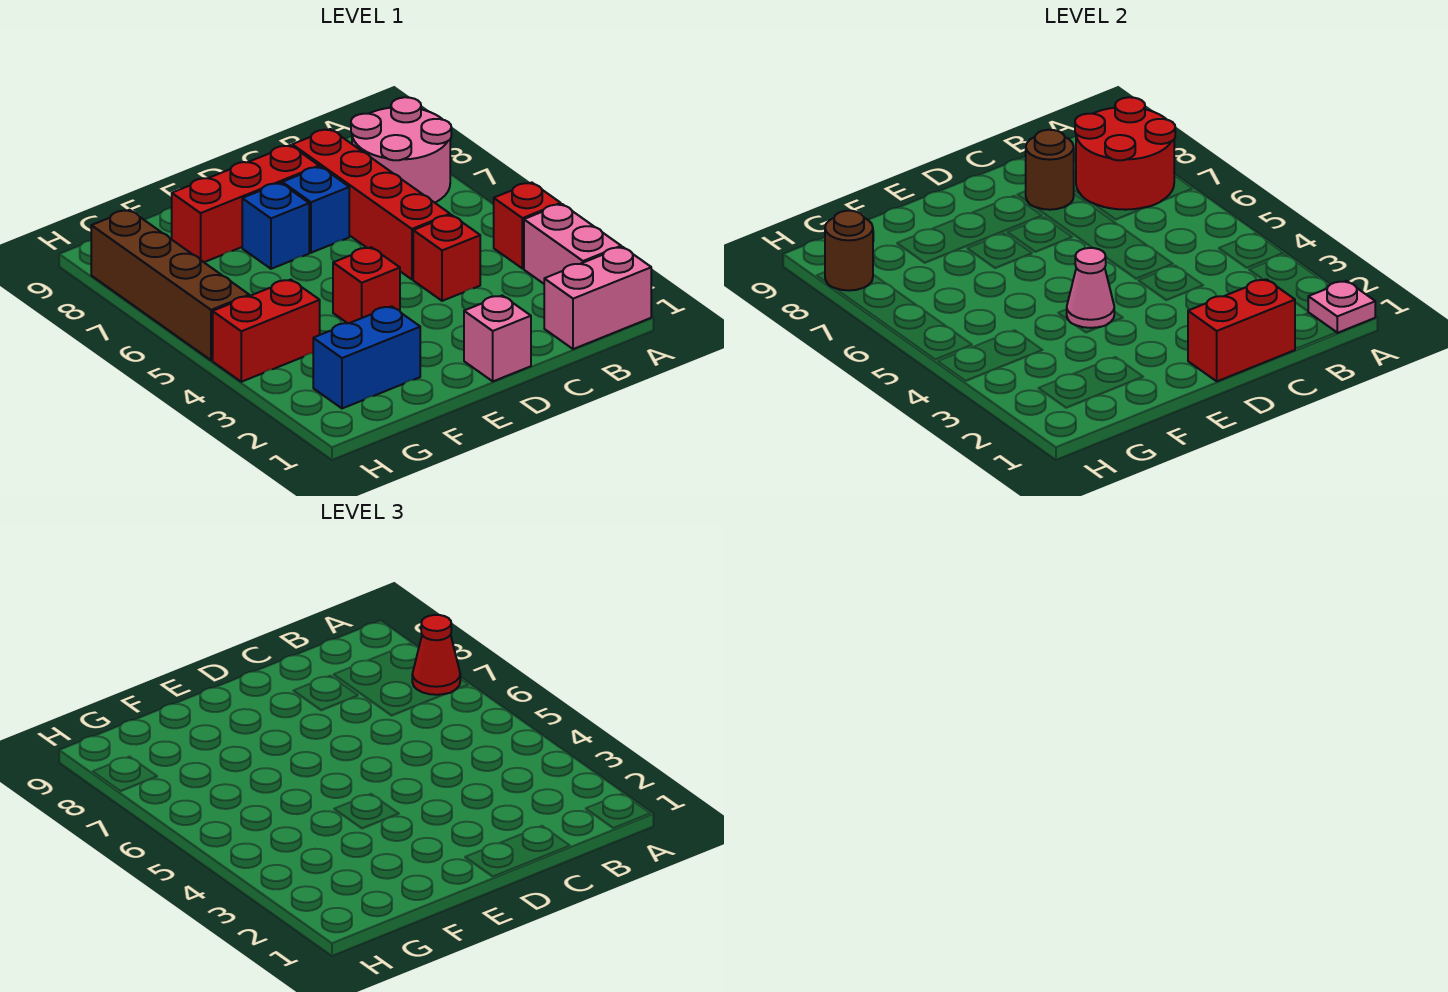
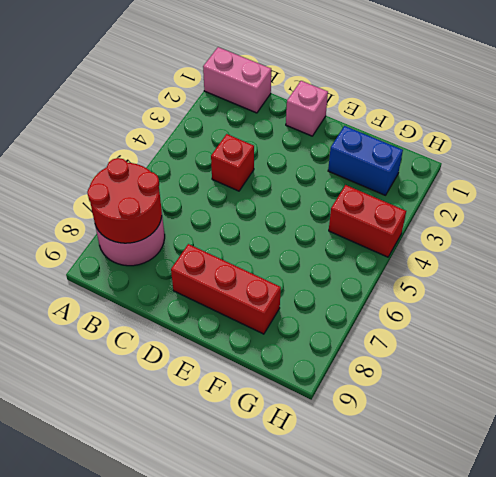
none -> pink 1x2 brick [524,204,621,284]
none -> red 1x1 brick [494,183,561,269]
none -> red 1x4 brick [292,129,450,279]

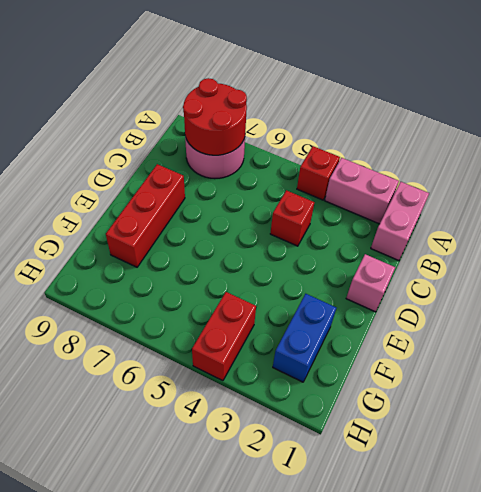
none -> red 1x4 brick [292,129,450,279]
none -> blue 1x1 brick [282,167,349,253]
none -> red 1x1 brick [333,247,400,323]

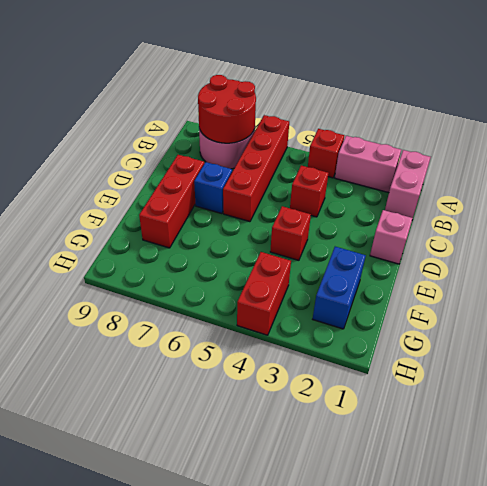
red 1x4 brick [223,115,289,222] -> red 1x4 brick turned to [292,129,450,279]
none -> blue 1x1 brick [242,183,309,269]
none -> brown 1x4 brick [91,210,249,360]
none -> pink 1x1 plate [1308,281,1375,333]

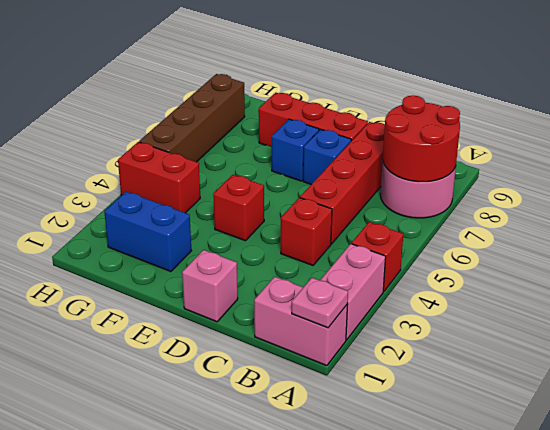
none -> red 1x2 brick [1188,279,1295,381]
none -> brown 1x1 round brick [1026,130,1074,210]
none -> pink 1x1 cone [1067,248,1114,328]

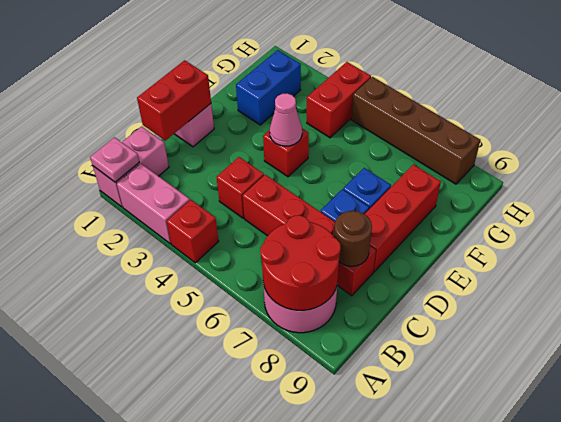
none -> brown 1x1 round brick [825,211,873,291]
none -> red 1x1 cone [412,615,460,695]

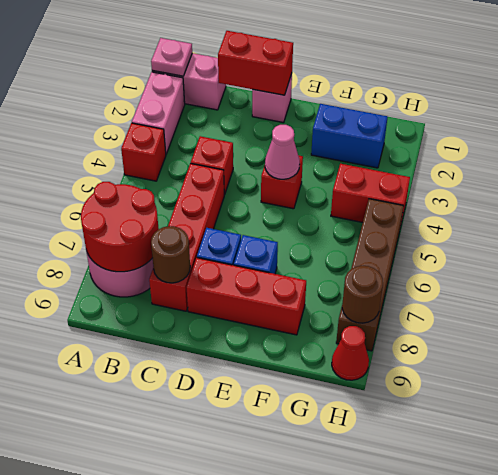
red 1x1 cone [332,326,369,380] -> red 1x1 cone moved to [412,615,460,695]

